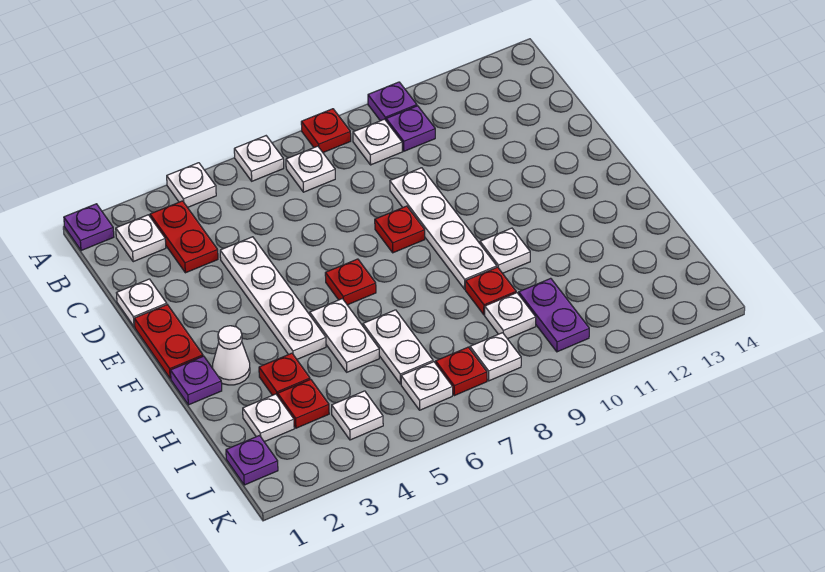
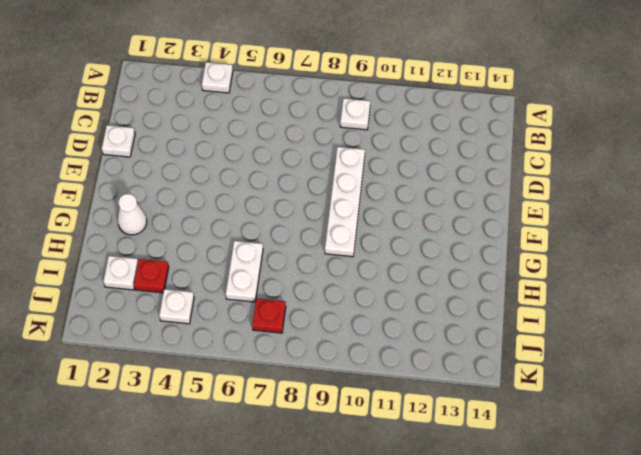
none -> purple 1x1 plate [64,204,114,251]
none -> white 1x1 plate [234,136,284,181]
none -> red 1x1 plate [301,109,351,152]
none -> purple 1x1 plate [368,82,417,121]

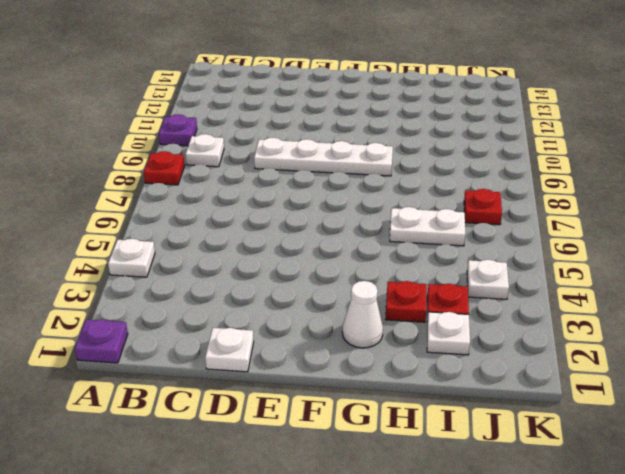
none -> white 1x1 plate [234,136,284,181]
none -> white 1x1 plate [116,215,166,262]
none -> red 1x2 plate [150,201,218,273]
none -> white 1x1 plate [286,146,335,192]

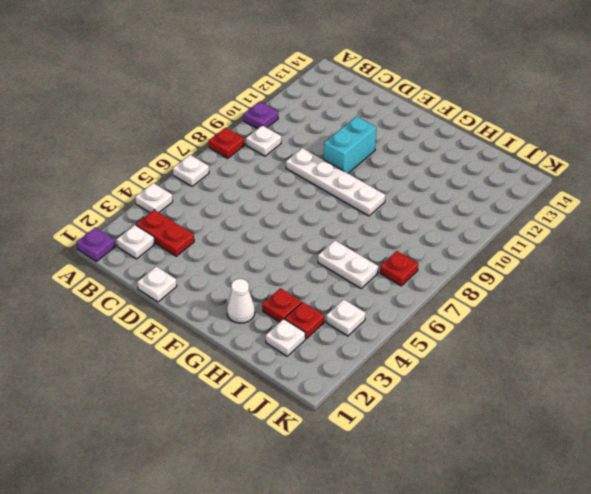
cyan 1x2 brick [324,116,376,173] -> none
none -> white 1x1 plate [286,146,335,192]
none -> purple 1x1 plate [386,106,435,151]
none -> white 1x4 plate [220,237,326,359]
none -> red 1x2 plate [134,305,203,379]

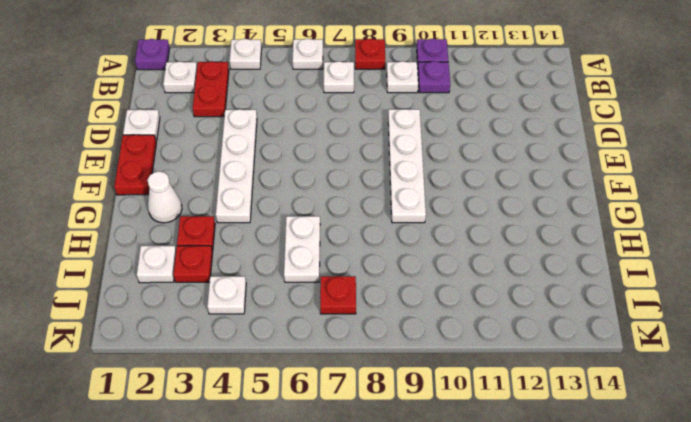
none -> red 1x1 plate [375,206,425,253]
none -> red 1x1 plate [325,259,376,305]
none -> purple 1x1 plate [171,356,222,405]
none -> white 1x2 plate [310,299,379,372]

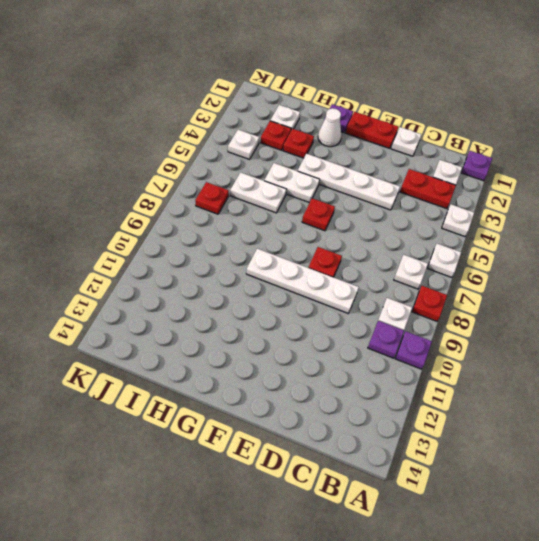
none -> white 1x1 plate [480,228,530,273]
none -> red 1x1 plate [465,267,516,315]
none -> white 1x1 plate [485,293,536,339]
none -> purple 1x2 plate [519,278,589,352]

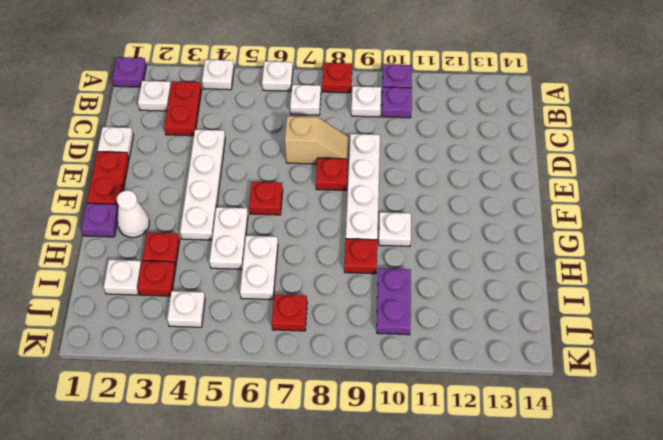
tan 1x2 slope [285,116,349,164] -> none
none -> white 1x1 plate [485,293,536,339]
none -> purple 1x1 plate [226,436,278,485]
none -> white 1x1 plate [401,362,453,410]
none -> white 1x1 plate [470,333,521,381]

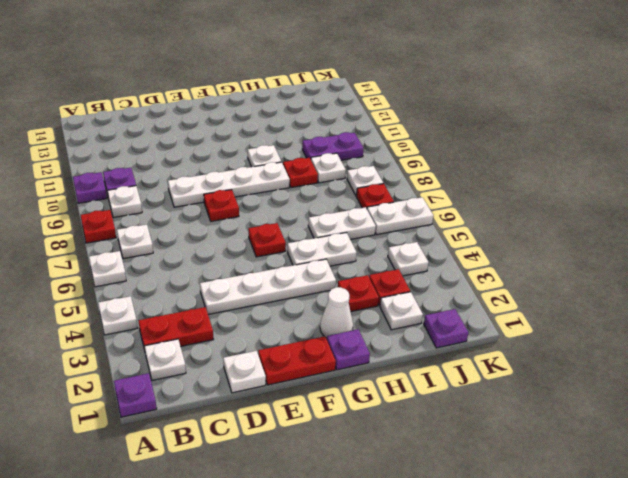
white 1x2 plate [367,197,433,235] -> white 1x1 plate [401,362,453,410]

